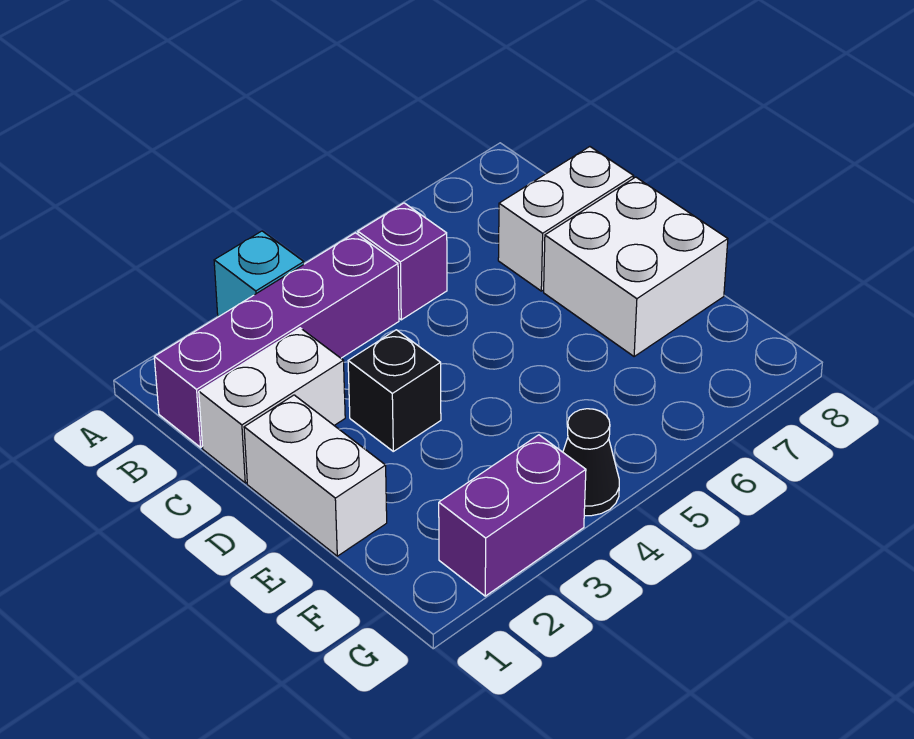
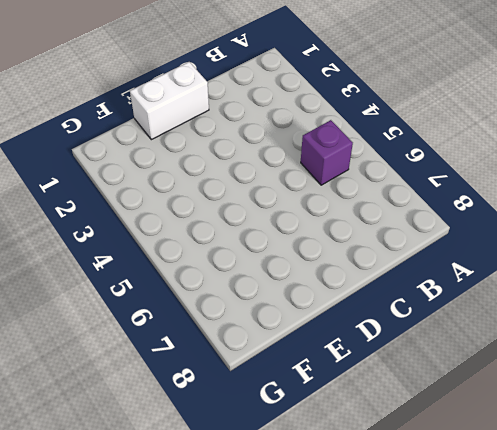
none -> cyan 1x1 brick [214,231,304,317]
none -> purple 1x4 brick [154,233,399,447]

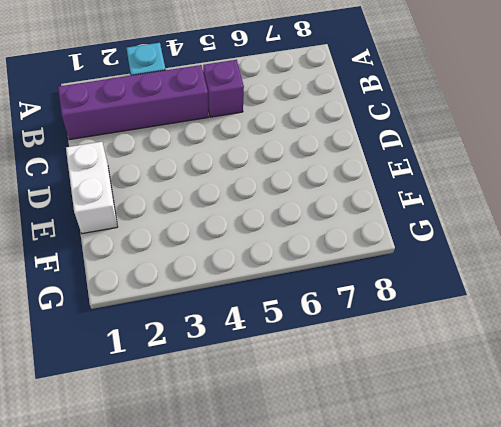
none -> white 1x2 brick [199,328,345,483]
none -> white 1x2 brick [498,147,634,291]

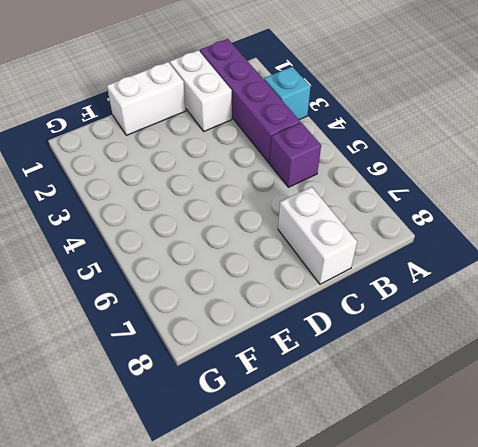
none -> black 1x1 brick [348,330,441,451]
none -> white 2x2 brick [544,177,728,356]

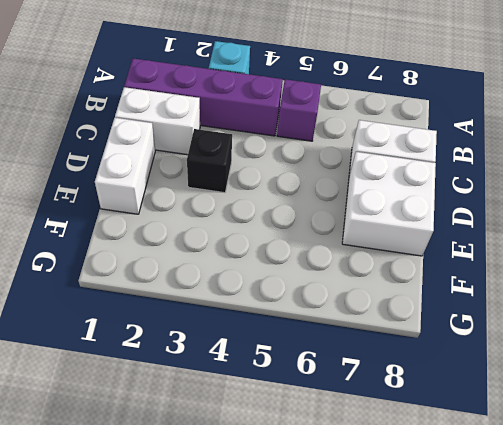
none -> purple 1x2 brick [439,435,586,596]
none -> black 1x1 cone [563,409,619,516]

